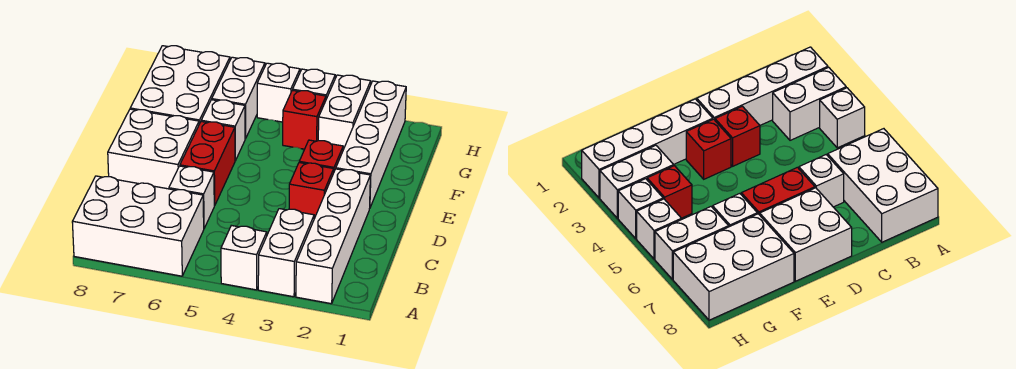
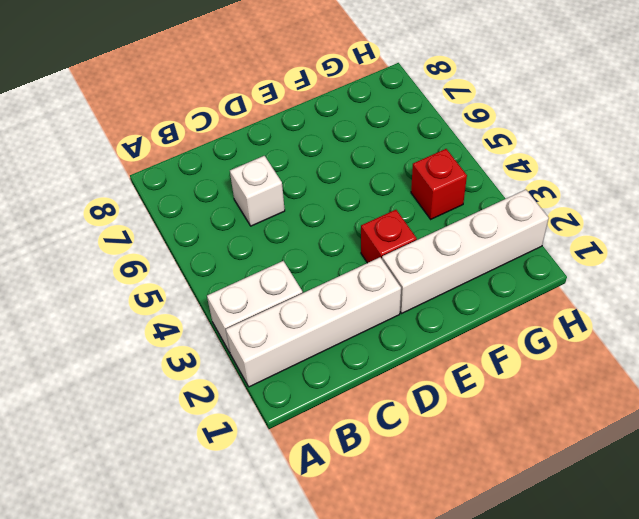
none -> white 1x1 brick [221,225,267,290]
none -> white 2x3 brick [72,176,204,276]
none -> red 1x1 brick [289,163,334,219]

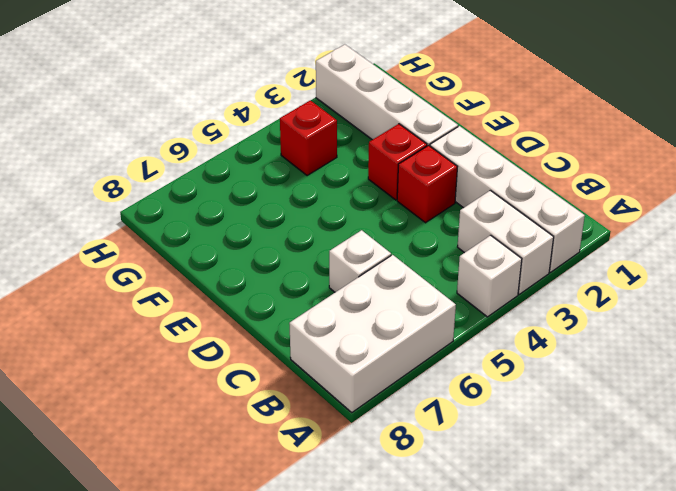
none -> red 1x2 brick [180,121,235,206]
none -> white 2x2 brick [108,109,199,189]
none -> white 1x1 brick [201,100,245,161]

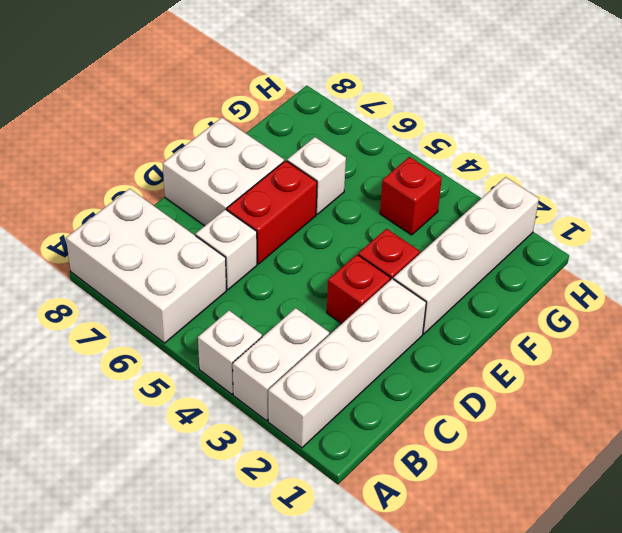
none -> white 2x3 brick [130,46,230,124]
none -> white 1x2 brick [318,75,371,150]
none -> white 1x2 brick [212,57,265,139]

